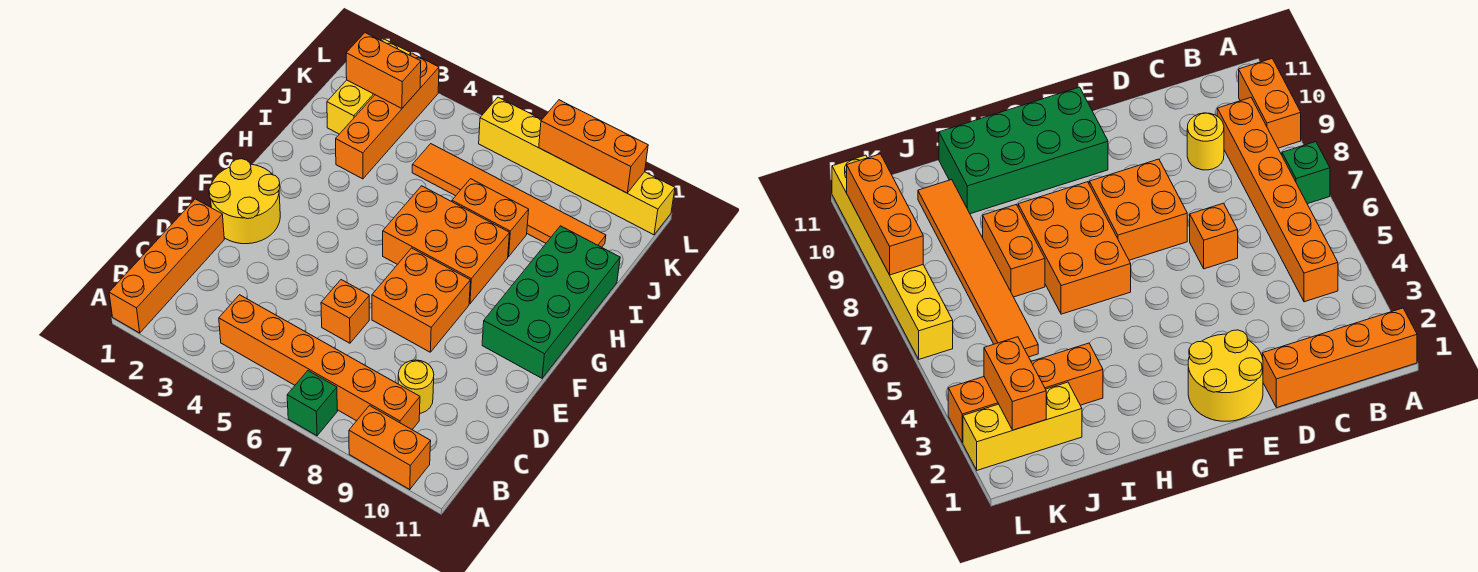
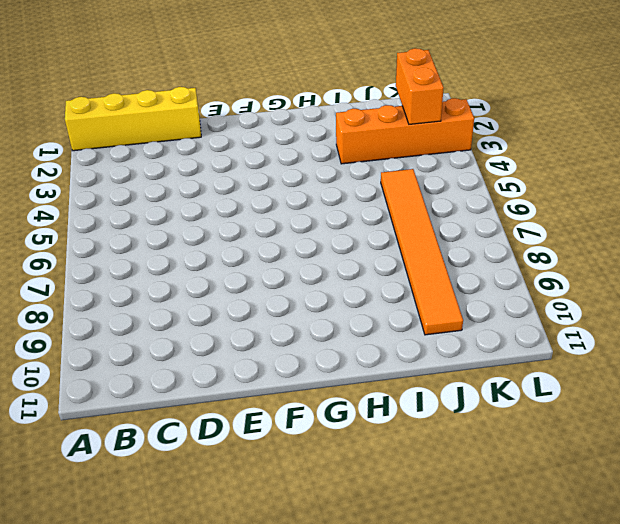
yellow 1x4 brick [65,87,201,151] -> orange 1x4 brick [109,199,224,333]
none -> green 1x1 brick [287,371,337,436]
none -> orange 1x2 brick [349,406,431,489]
none -> orange 1x6 brick [219,295,420,430]

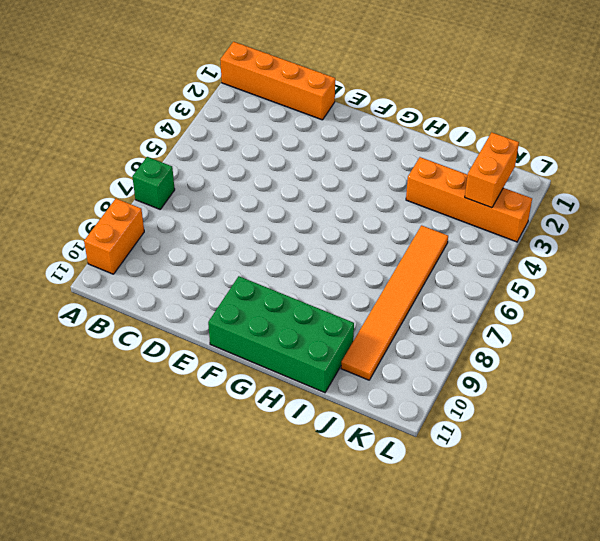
none -> orange 1x6 brick [219,295,420,430]
none -> yellow 1x1 round brick [398,360,434,413]
none -> orange 1x1 brick [321,280,369,343]

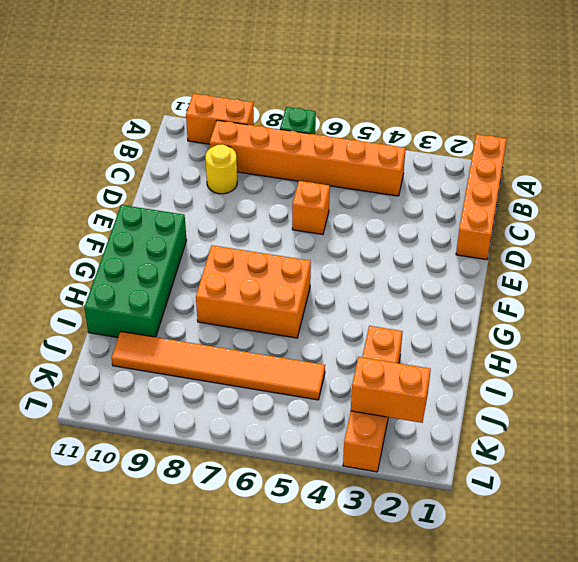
none -> yellow 2x2 round brick [209,159,280,244]
none -> orange 2x2 brick [372,248,470,352]
none -> orange 1x2 brick [452,179,529,257]

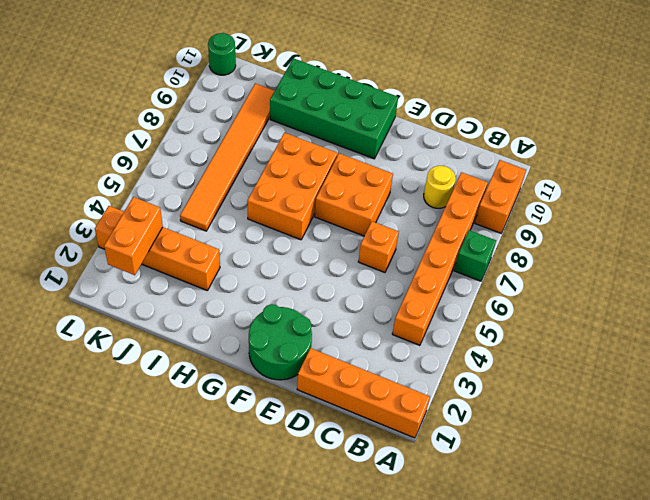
green 2x2 round brick [249,304,312,380] -> yellow 2x2 round brick [209,159,280,244]
green 1x1 round brick [208,33,236,75] -> yellow 1x6 brick [479,97,675,235]
none -> orange 1x2 brick [452,179,529,257]
none -> yellow 1x3 brick [327,39,411,134]
none -> orange 1x3 brick [539,100,648,193]

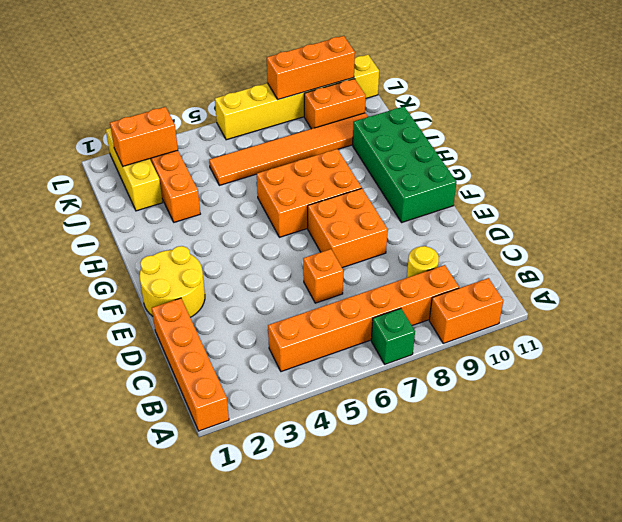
orange 1x2 brick [304,79,366,129] -> orange 1x2 brick moved to [452,179,529,257]

